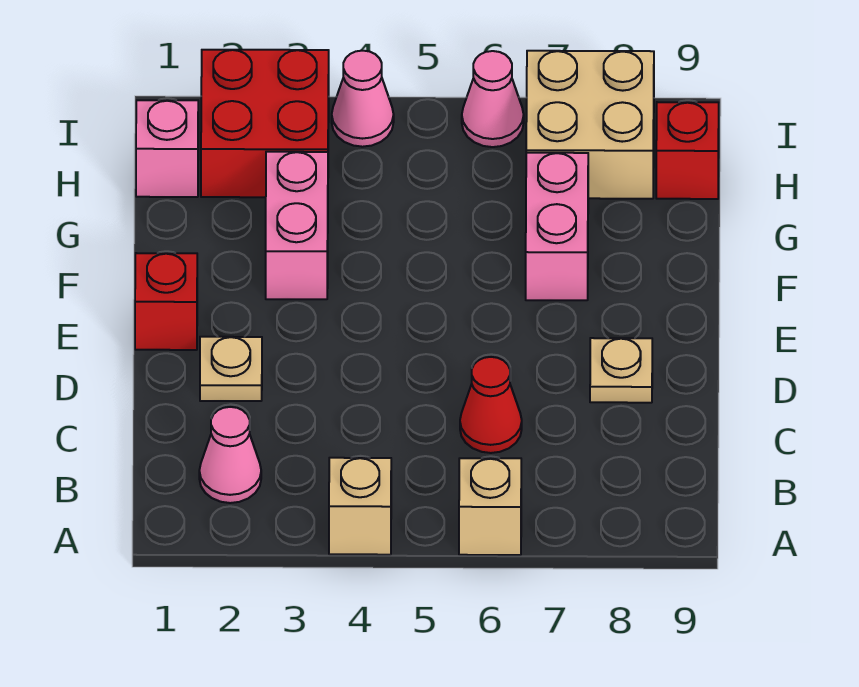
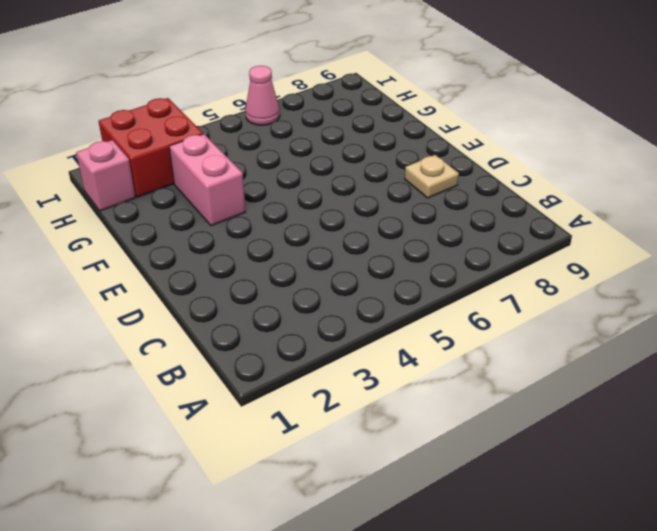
none -> tan 1x1 brick [329,458,391,555]
none -> tan 1x1 brick [459,458,521,555]
none -> pink 1x1 cone [199,407,261,503]

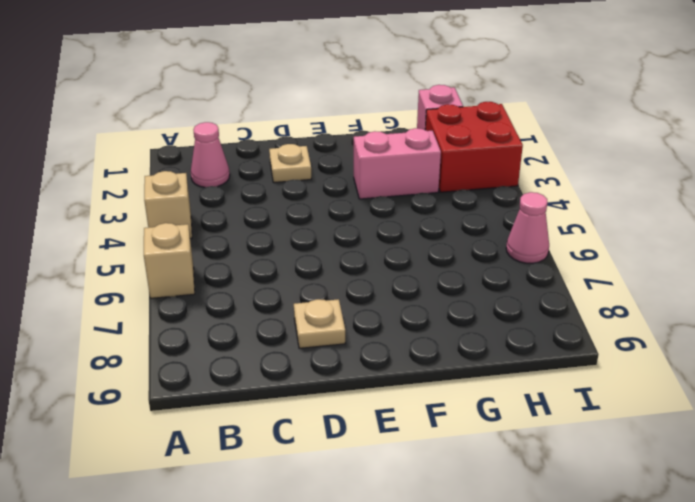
none -> red 1x1 cone [460,357,522,453]
none -> red 1x1 brick [135,253,197,350]
none -> pink 1x2 brick [526,153,588,300]

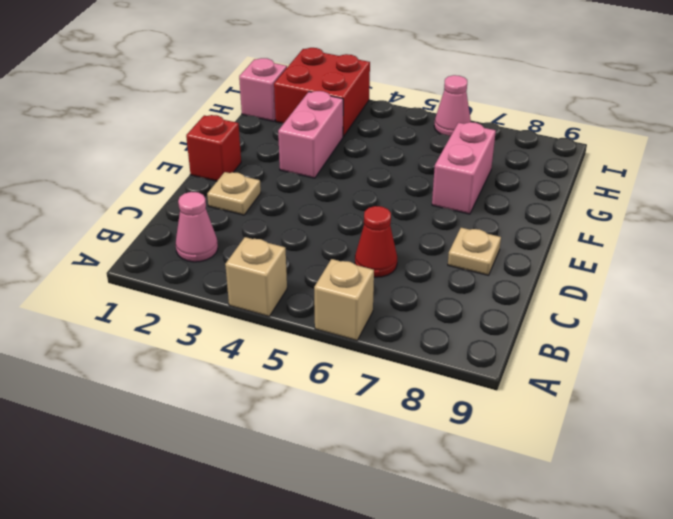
none -> tan 2x2 brick [526,51,654,199]
none -> red 1x1 brick [656,102,719,199]
none -> pink 1x1 cone [332,51,394,147]

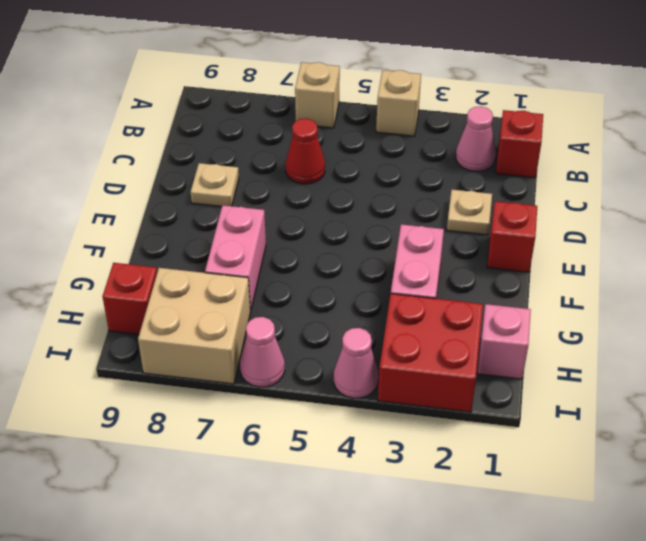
red 1x1 brick [496,110,543,178] -> none

